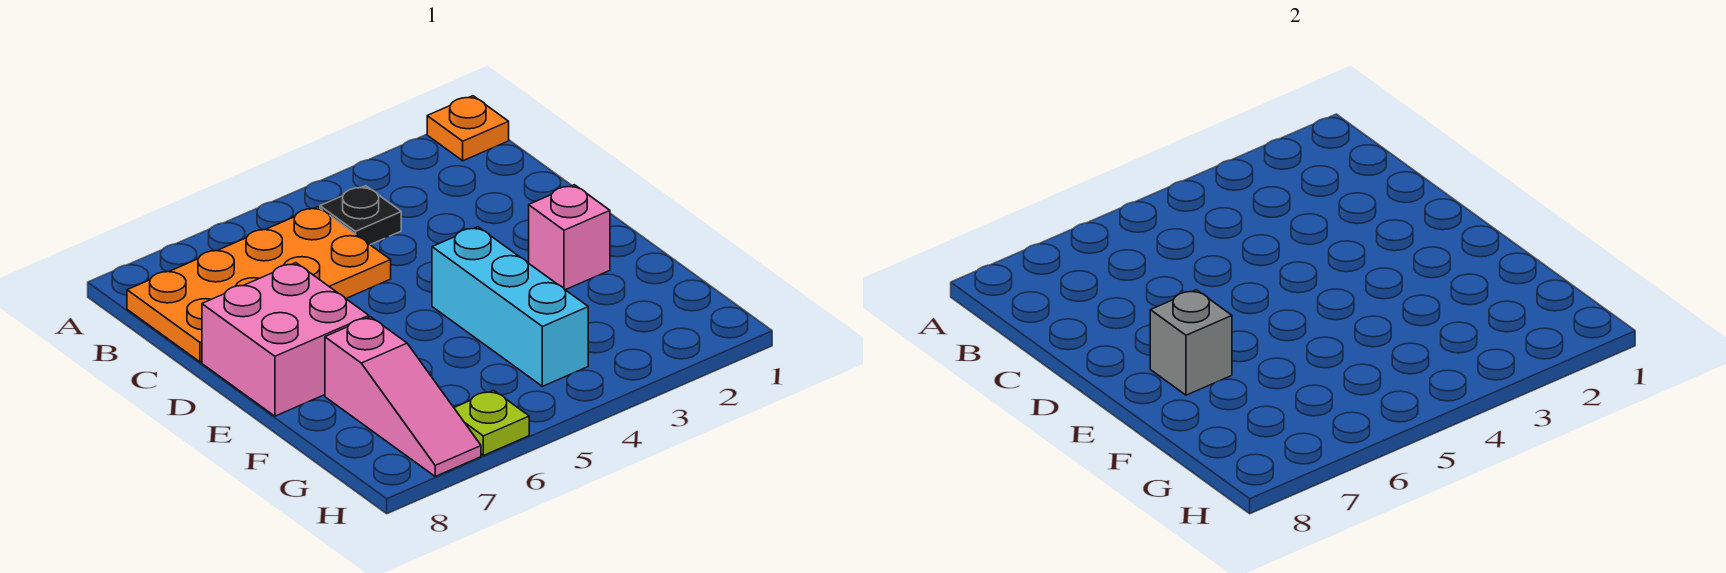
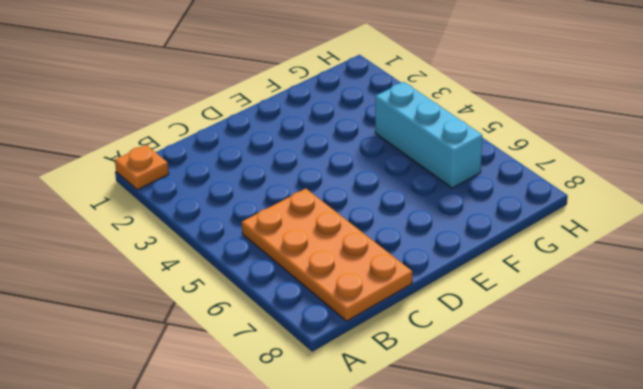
cyan 1x3 brick [375,82,482,188] -> cyan 1x3 brick turned to [432,227,588,386]
none -> black 1x1 plate [320,186,401,245]
none -> pink 2x2 brick [202,263,369,416]

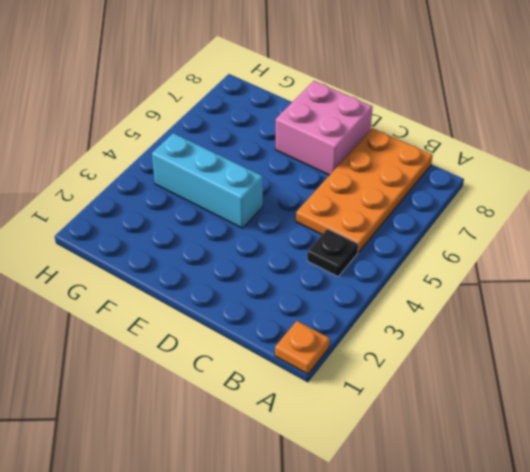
none -> pink 1x1 brick [529,185,610,290]
none -> pink 1x3 slope [325,317,481,476]

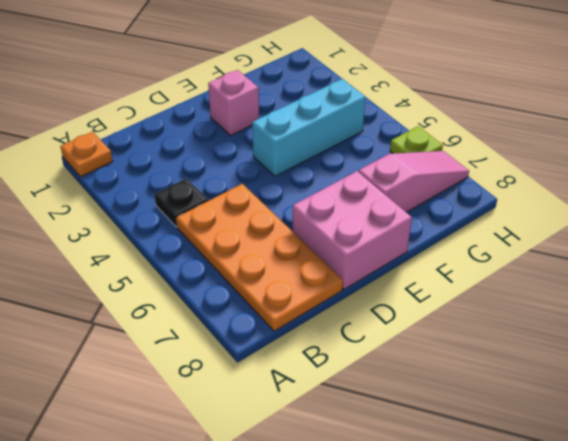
none -> grey 1x1 brick [1150,290,1232,395]

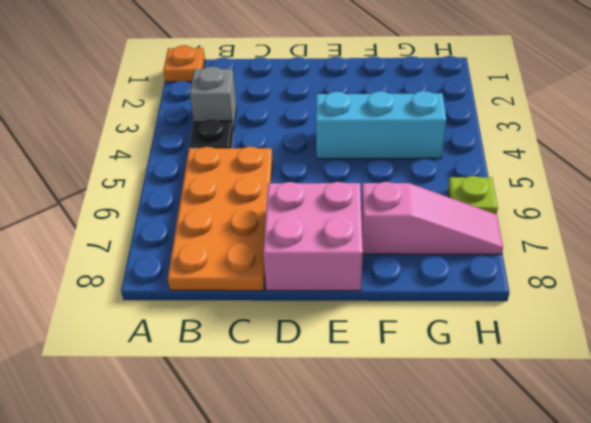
grey 1x1 brick [190,66,237,131] -> grey 1x1 brick moved to [1150,290,1232,395]
none -> pink 1x1 brick [529,185,610,290]

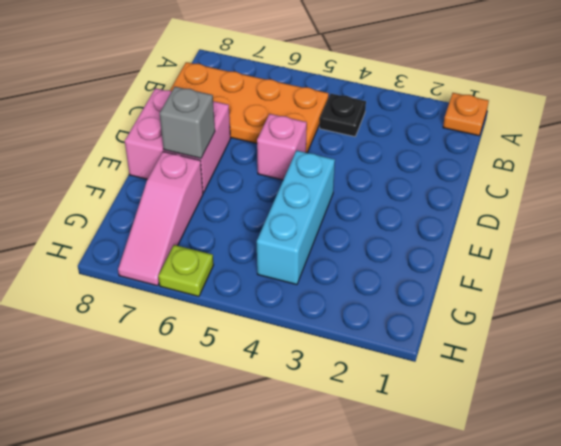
pink 1x1 brick [257,114,307,180] -> pink 1x1 brick moved to [529,185,610,290]

